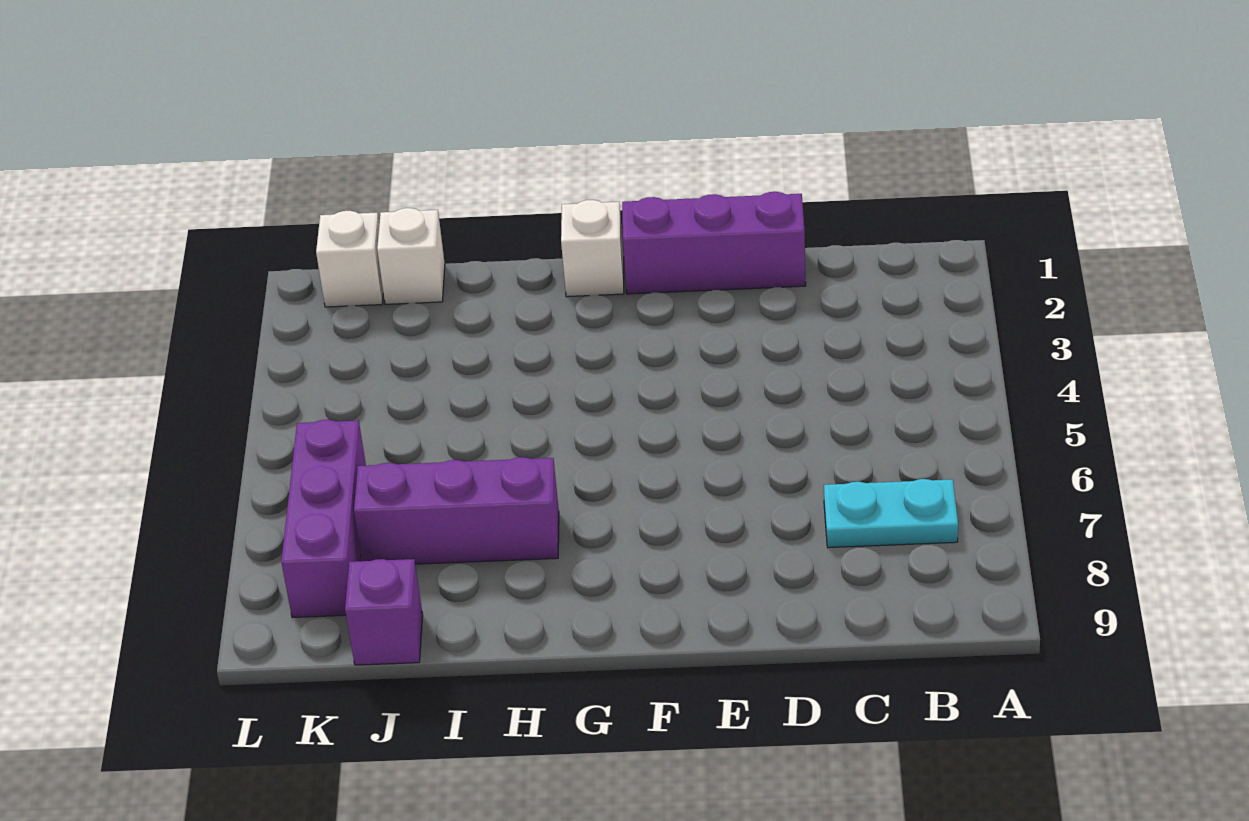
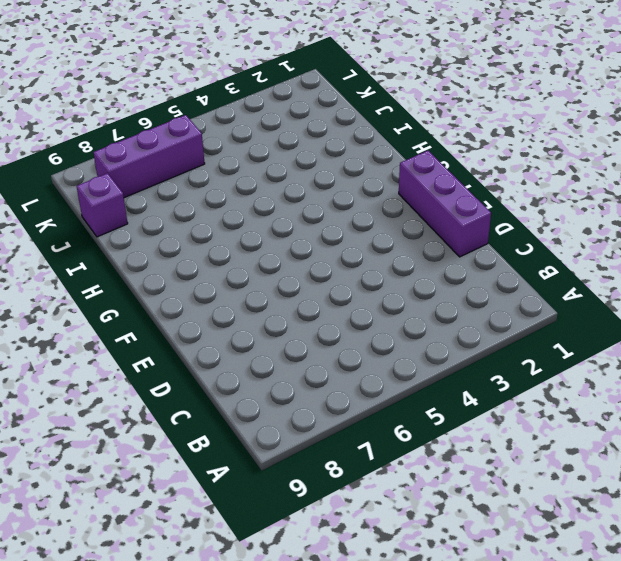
none -> cyan 1x2 plate [824,479,958,548]
none -> white 1x1 brick [561,200,624,297]

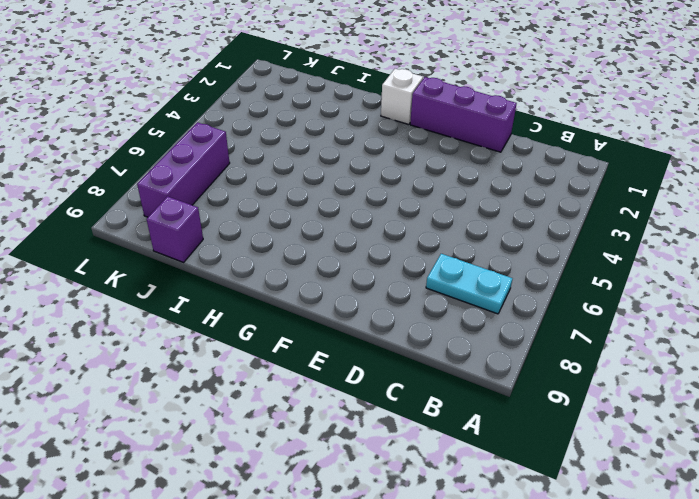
none -> purple 1x3 brick [354,457,559,564]
none -> white 1x1 brick [377,208,445,304]

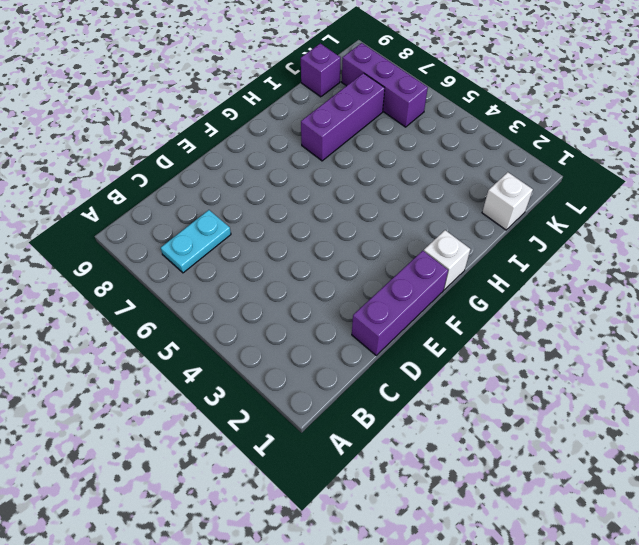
none -> white 1x1 brick [316,211,383,307]

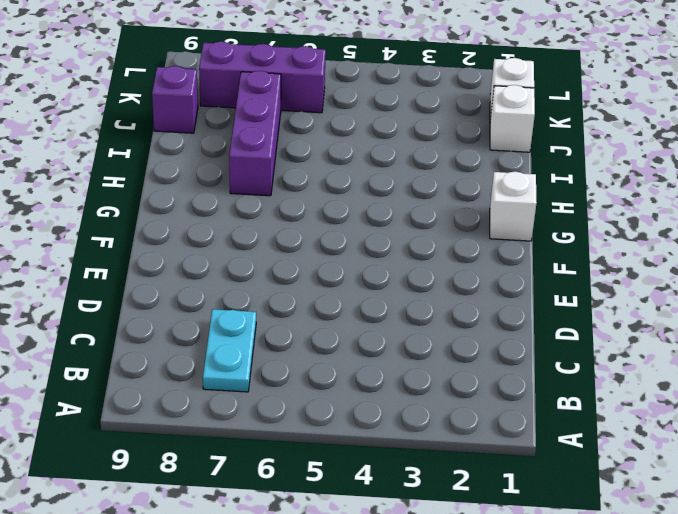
none -> purple 1x3 brick [622,192,806,294]

